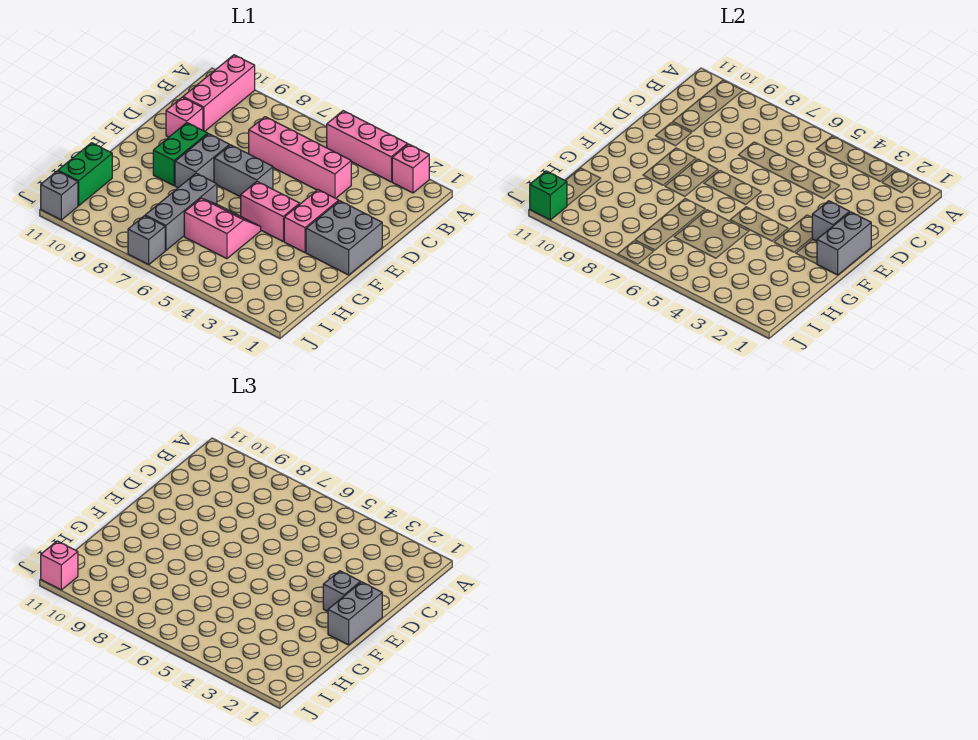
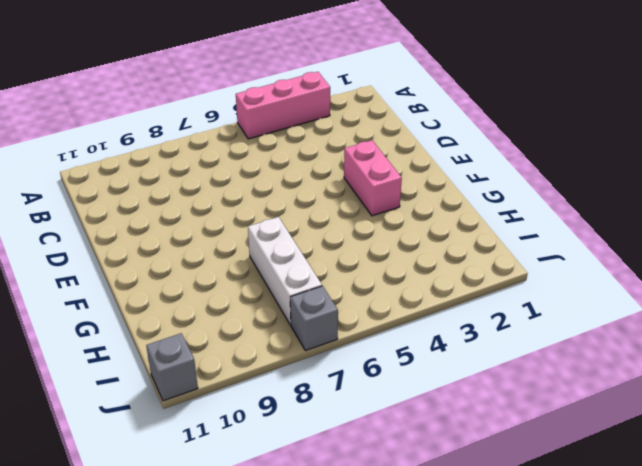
white 1x3 brick [248,217,322,325] -> grey 1x3 brick [145,173,217,250]
none -> pink 1x1 brick [392,144,429,193]
none -> pink 1x3 brick [183,55,255,131]
none -> pink 1x4 brick [249,117,351,198]

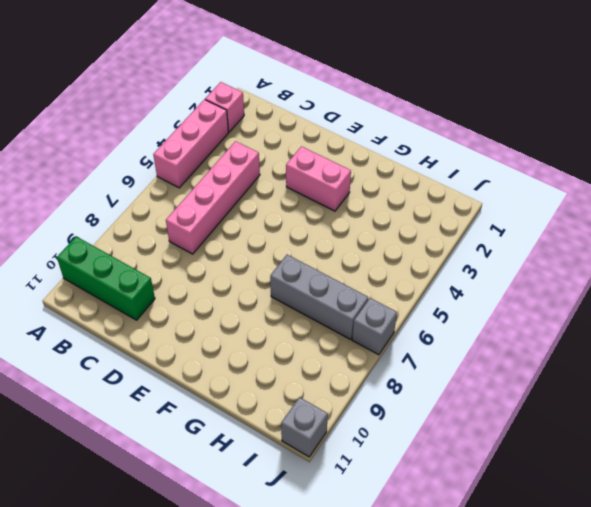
green 1x3 brick [57,237,155,320] -> pink 1x3 brick [183,55,255,131]
none -> pink 1x1 brick [166,97,203,137]
none -> grey 2x2 brick [306,201,382,275]
none -> grey 1x2 brick [214,145,273,197]

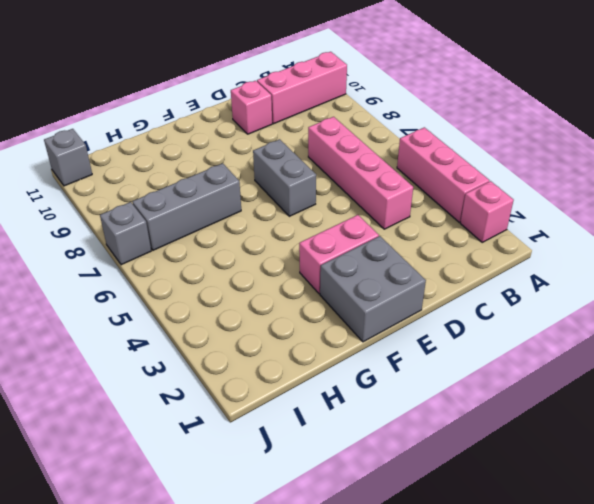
none -> grey 1x2 brick [175,134,229,188]
none -> green 1x2 brick [153,123,208,186]
none -> pink 1x2 brick [241,182,300,241]

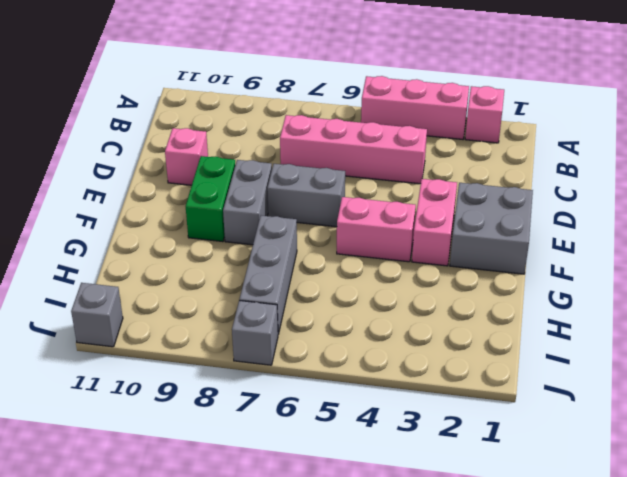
none -> pink 1x3 brick [183,55,255,131]
none -> pink 2x2 slope [184,198,261,259]
none -> green 1x2 brick [58,143,112,206]

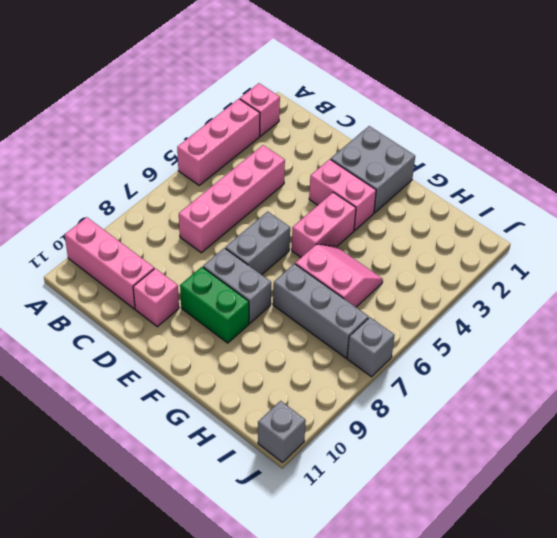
pink 2x2 slope [295,244,383,307] -> pink 2x2 slope turned to [184,198,261,259]
none -> green 1x2 brick [58,143,112,206]
none -> grey 1x2 brick [817,212,871,275]
none -> grey 1x1 brick [812,201,850,241]

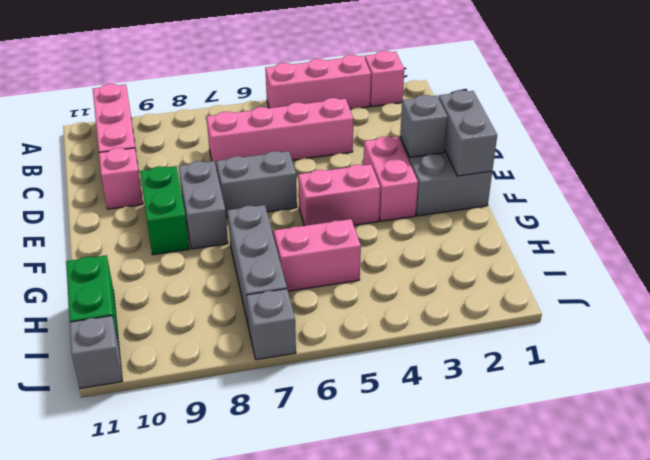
none -> green 1x1 brick [530,171,567,220]
none -> grey 1x2 brick [328,582,382,645]
none -> grey 1x1 brick [323,571,361,611]

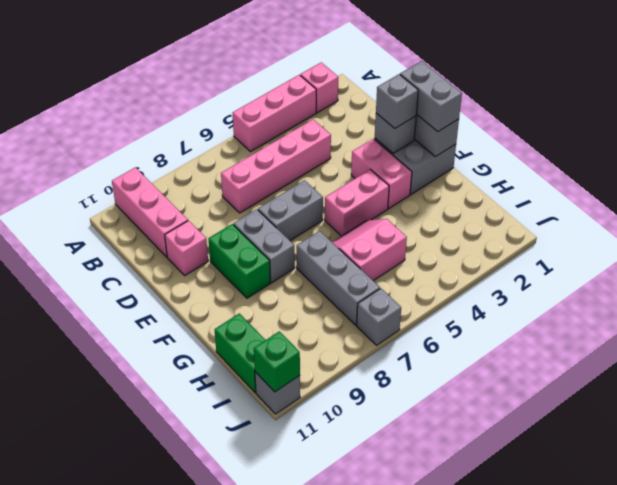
none -> pink 1x1 brick [41,541,78,590]

